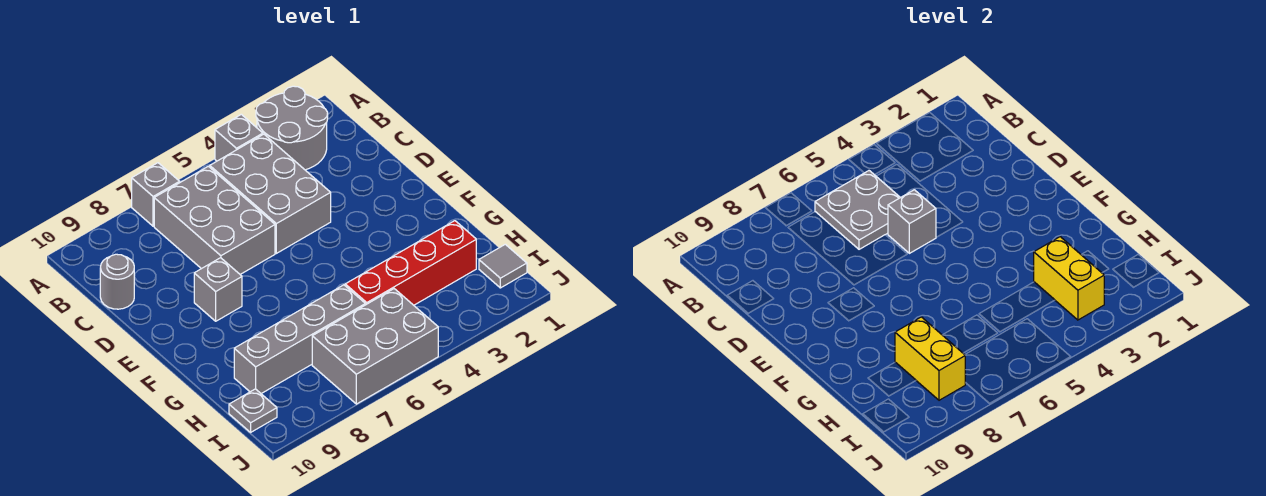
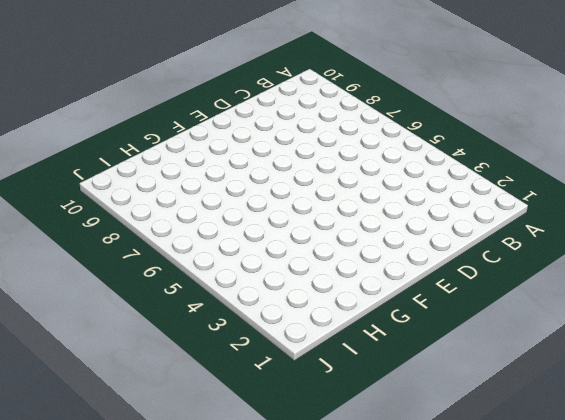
none -> grey 2x2 round brick [256,86,328,170]
none -> grey 1x1 brick [215,114,263,161]
none -> grey 1x1 brick [132,163,180,226]

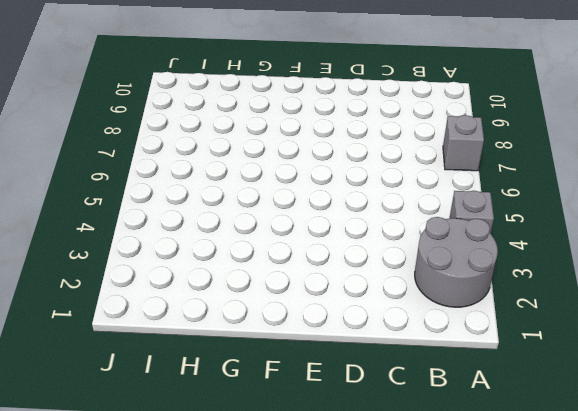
none -> grey 2x3 brick [210,134,331,253]
none -> grey 2x3 brick [154,166,275,274]
none -> grey 1x1 round brick [100,254,134,309]

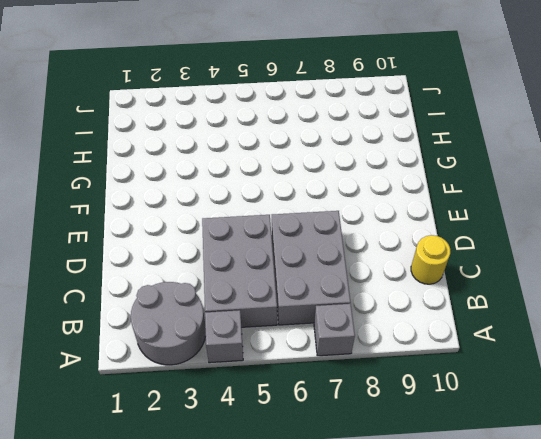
yellow 1x1 round brick [411,235,450,284] -> grey 1x1 round brick [100,254,134,309]
none -> grey 1x1 brick [194,258,242,321]
none -> red 1x4 brick [345,221,476,305]
none -> grey 1x4 brick [234,285,365,394]

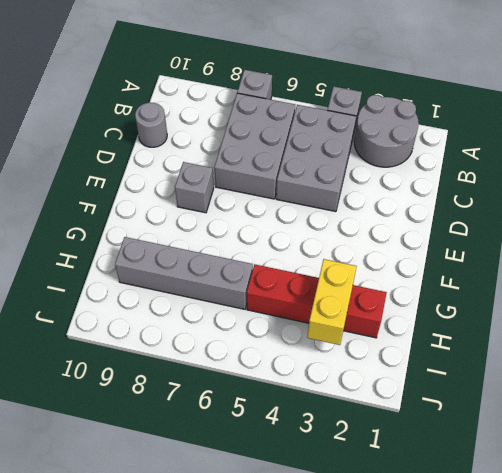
none -> grey 1x1 tile [479,244,527,288]
none -> grey 2x3 brick [312,289,438,404]
none -> grey 1x1 plate [229,389,277,432]

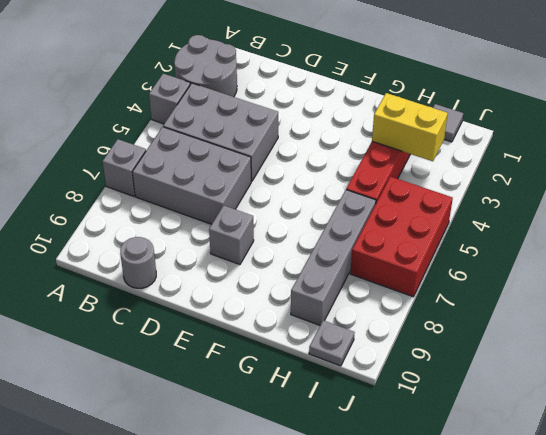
red 2x3 brick [350,176,453,297] -> grey 2x3 brick [312,289,438,404]
none -> grey 2x2 plate [815,171,900,249]
none -> grey 1x1 brick [888,190,936,253]
none -> yellow 1x2 brick [895,317,965,400]

